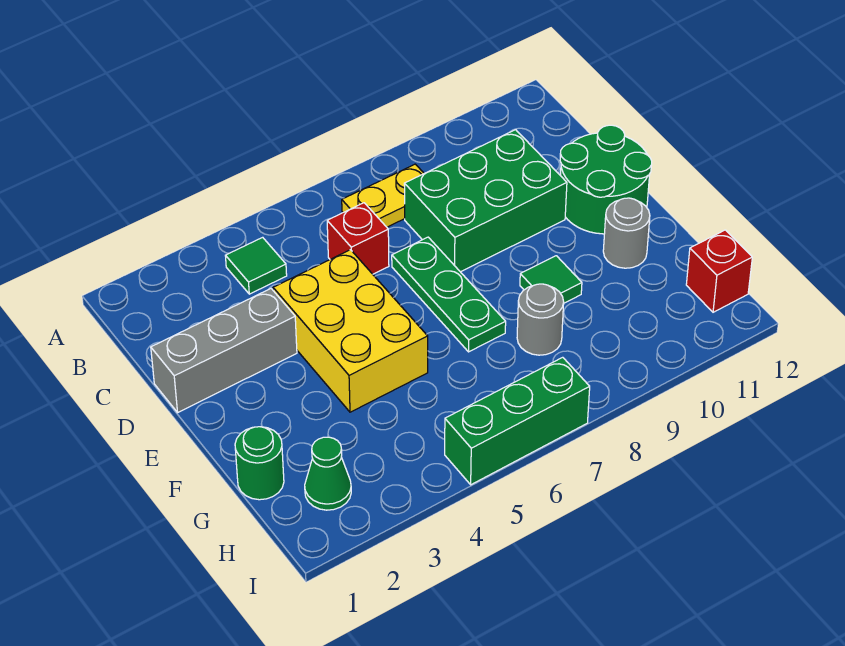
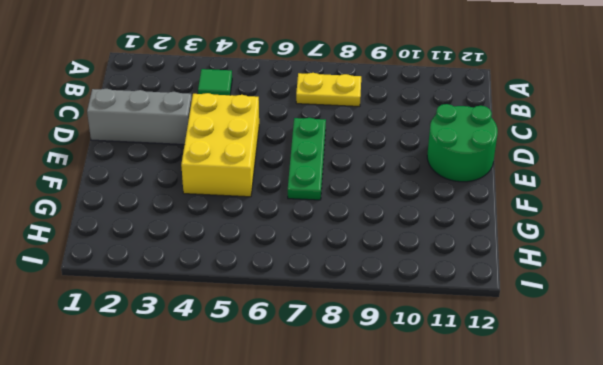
none -> red 1x1 brick [327,203,389,274]
none -> green 2x3 brick [404,130,567,272]
none -> green 1x1 tile [520,256,582,303]

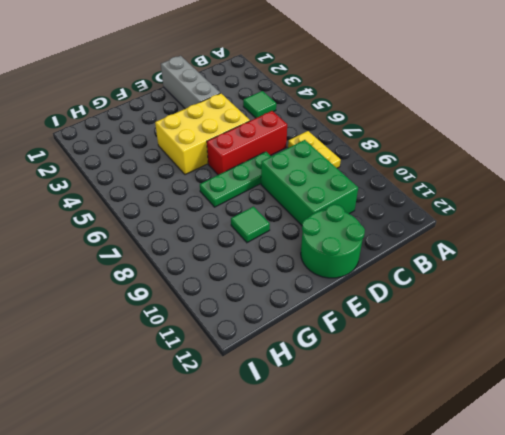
red 1x3 brick [207,111,287,175] -> red 1x1 brick [327,203,389,274]
none -> grey 1x1 round brick [603,198,650,268]
none -> green 1x1 round brick [235,427,284,500]
none -> grey 1x1 round brick [517,284,564,355]

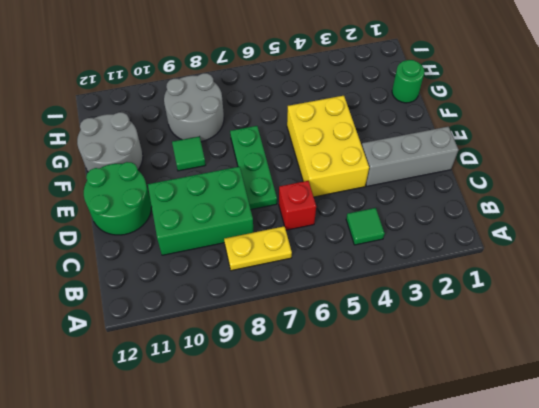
grey 2x2 round brick [77,112,143,172] -> grey 1x1 round brick [603,198,650,268]
grey 2x2 round brick [164,73,224,142] -> grey 1x1 round brick [517,284,564,355]
none -> green 1x1 cone [305,437,351,510]
none -> red 1x1 brick [686,230,752,312]
none -> green 1x3 brick [445,357,590,485]

